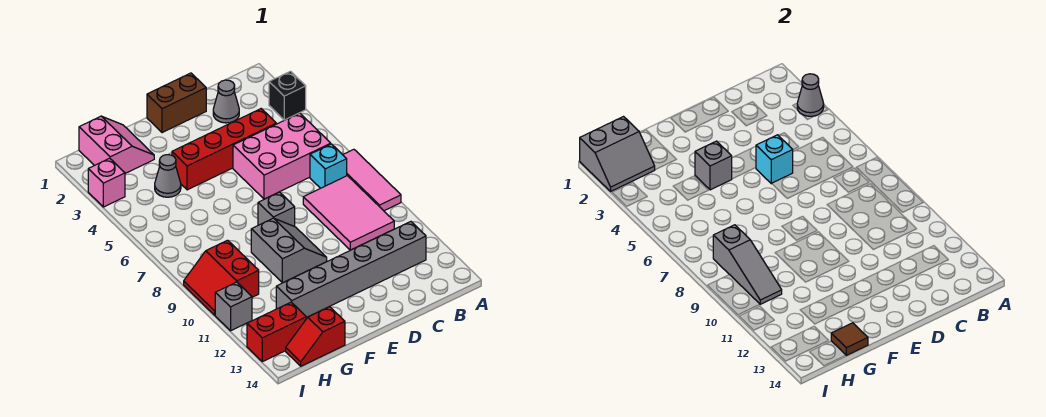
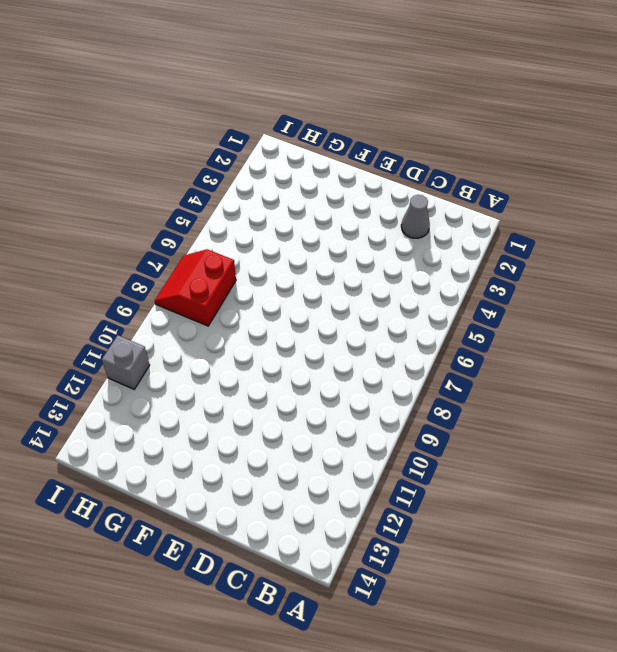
red 2x2 slope [155,249,236,326] -> red 2x2 slope moved to [184,240,259,315]
none -> black 1x1 brick [269,71,306,120]
none -> pink 1x3 tile [343,149,401,211]
none -> pink 2x3 brick [233,113,331,199]

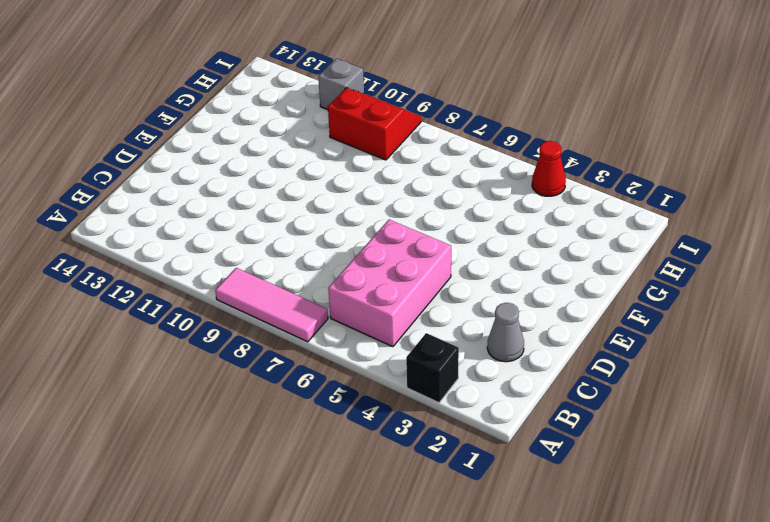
red 1x1 cone [532,141,566,196] -> none
none -> cyan 1x1 brick [310,144,347,188]
none -> pink 2x3 tile [303,176,394,250]
none -> grey 1x6 brick [276,222,426,318]

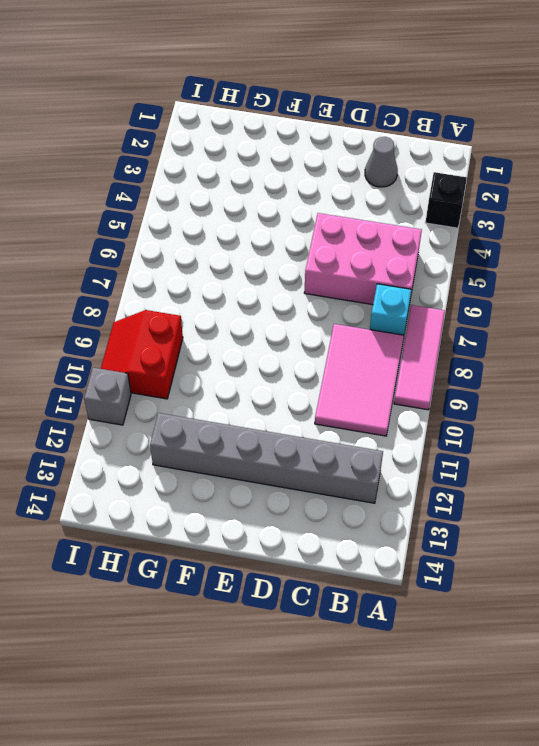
none -> red 1x4 brick [172,109,276,190]
none -> brown 1x2 brick [147,73,206,133]
none -> grey 1x1 brick [258,192,295,226]

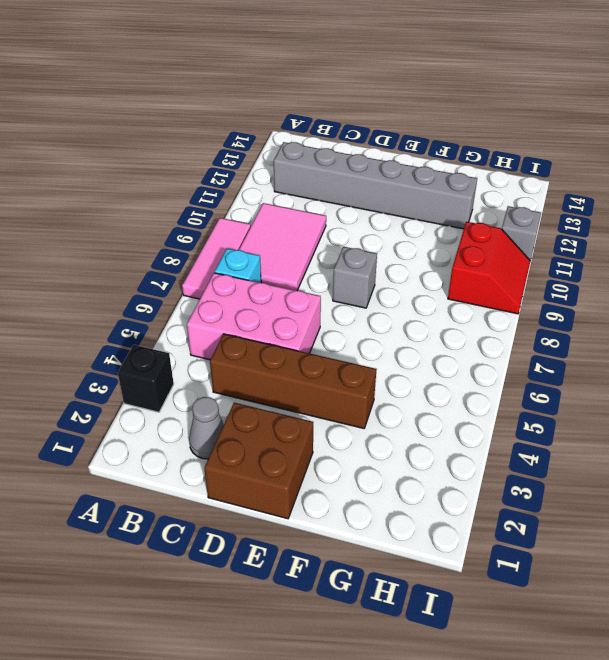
brown 1x4 brick [210,334,377,428] -> red 1x4 brick [172,109,276,190]
brown 2x2 brick [204,403,313,519] -> brown 1x2 brick [147,73,206,133]
none -> grey 2x2 slope [251,218,327,283]
none -> pink 2x2 slope [79,116,154,173]
none -> grey 1x1 cone [155,155,181,197]

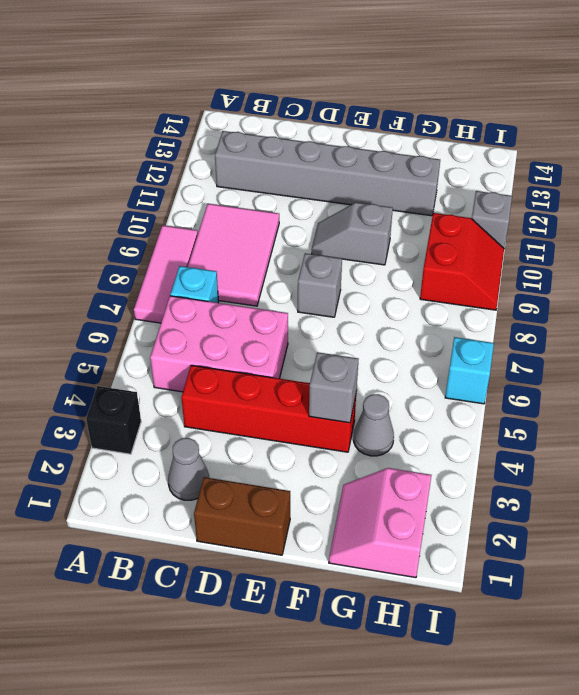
grey 1x2 slope [312,203,393,265] -> grey 2x2 slope [251,218,327,283]
cyan 1x1 brick [445,337,494,404] -> cyan 1x1 brick moved to [756,135,793,184]
none -> red 1x2 slope [286,307,345,366]
none -> red 1x2 brick [247,302,306,362]
none -> pink 1x1 brick [88,158,125,207]

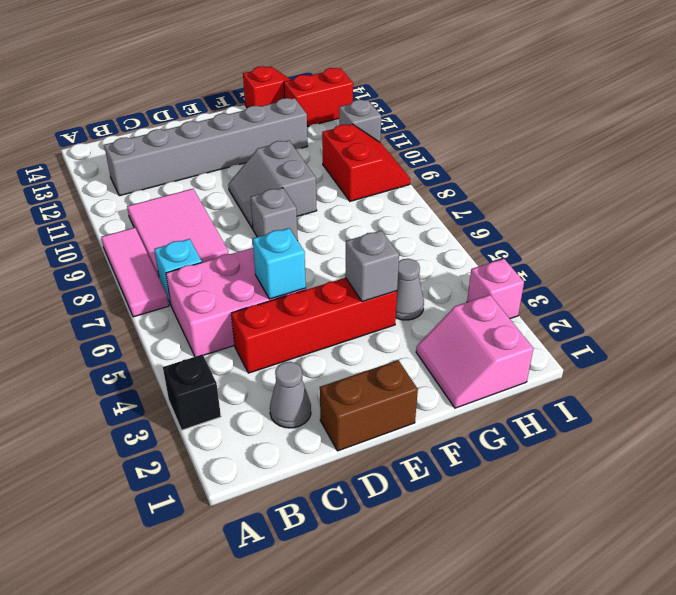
none -> grey 1x1 cone [797,74,824,116]
none -> brown 1x1 tile [831,323,868,355]
none -> grey 2x2 slope [580,117,655,191]

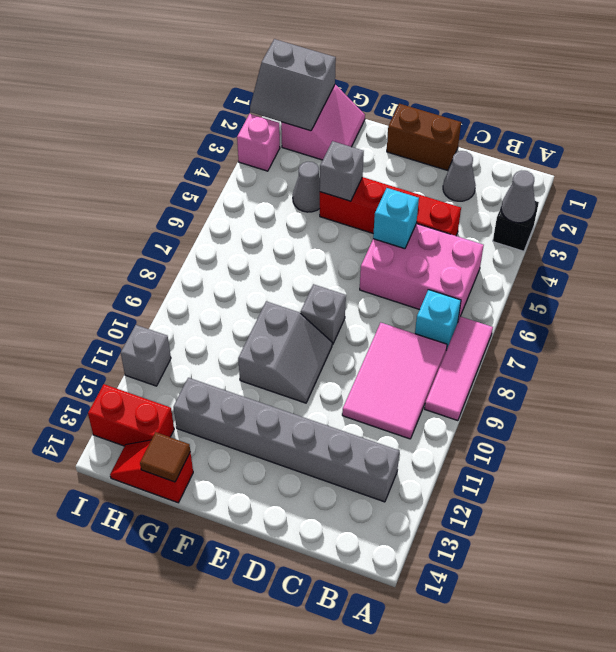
none -> red 2x2 slope [184,240,259,315]
none -> grey 1x3 slope [713,225,782,304]

